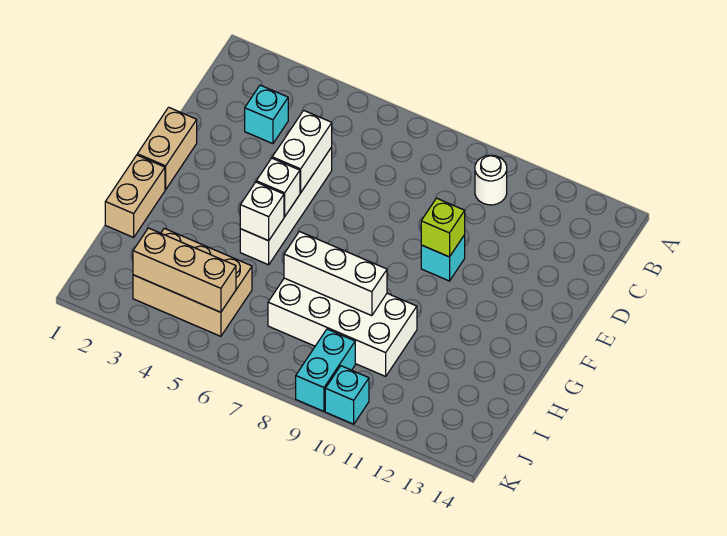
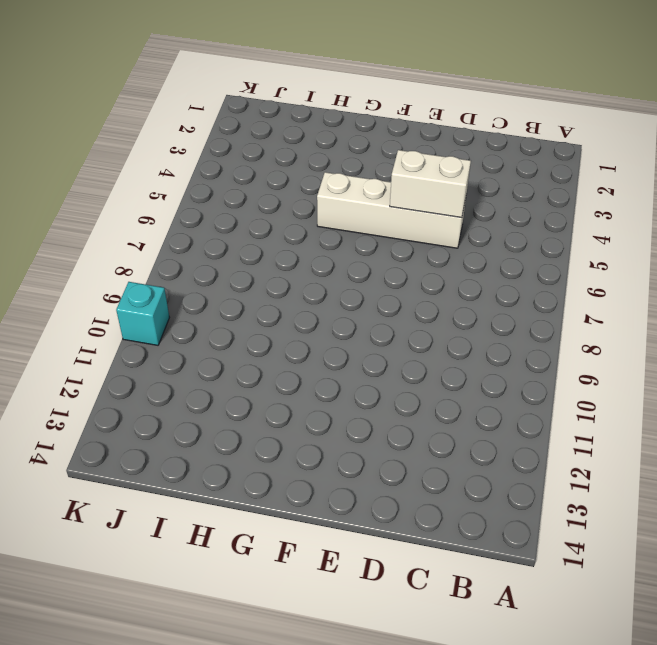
none -> white 1x1 round brick [475,155,507,205]
none -> cyan 1x1 brick [245,85,288,144]
none -> tan 1x2 brick [137,107,197,190]

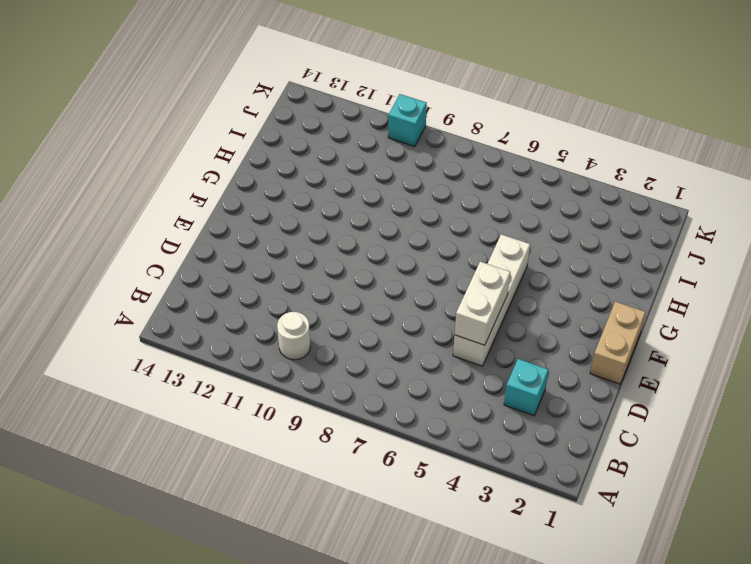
none -> cyan 1x1 brick [421,235,465,281]
none -> tan 1x2 brick [105,155,165,237]
none -> white 2x4 brick [268,278,417,376]

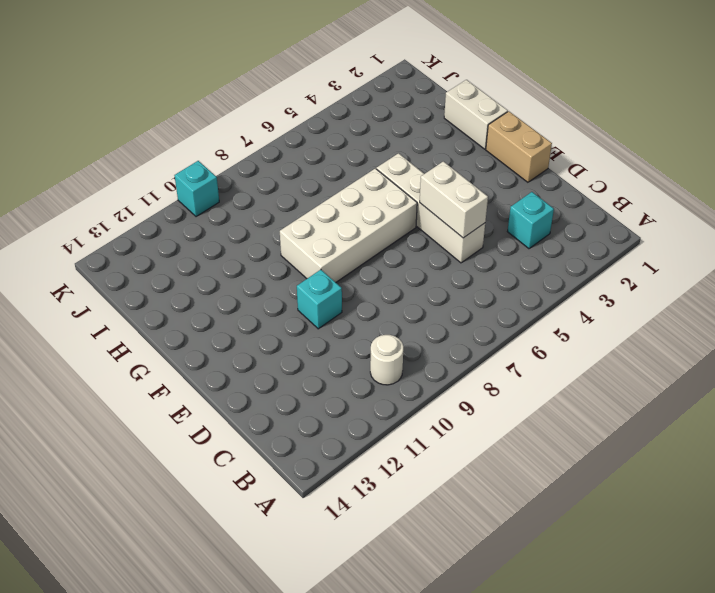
white 2x4 brick [280,168,417,282] -> white 2x4 brick moved to [268,278,417,376]
white 1x2 brick [444,80,508,149] -> tan 1x2 brick [105,155,165,237]
none -> tan 2x3 brick [133,228,252,336]
none -> cyan 1x2 brick [296,329,355,411]
none -> lime 1x1 brick [421,198,465,257]

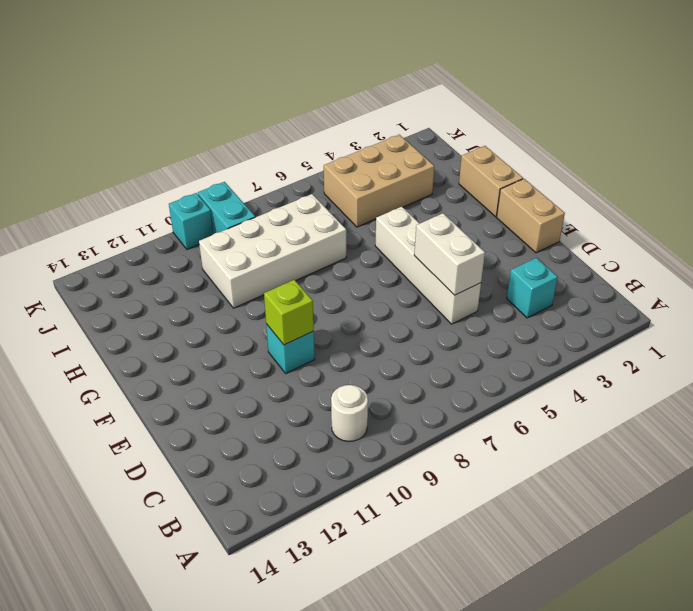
none -> white 1x1 brick [256,158,300,217]
none -> white 1x1 brick [240,182,284,241]
none -> white 1x3 brick [284,231,387,316]

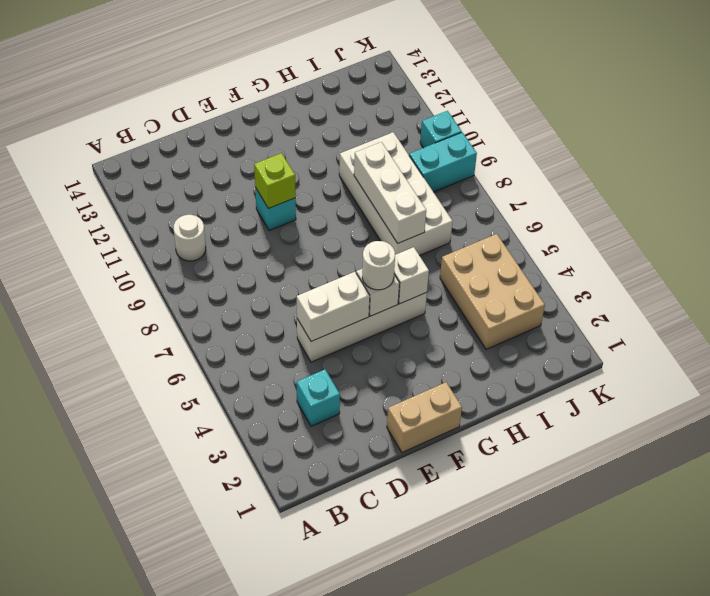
white 1x1 round brick [362,241,395,290] -> none
none -> tan 1x2 brick [105,155,165,237]
none -> tan 1x3 brick [133,228,236,312]

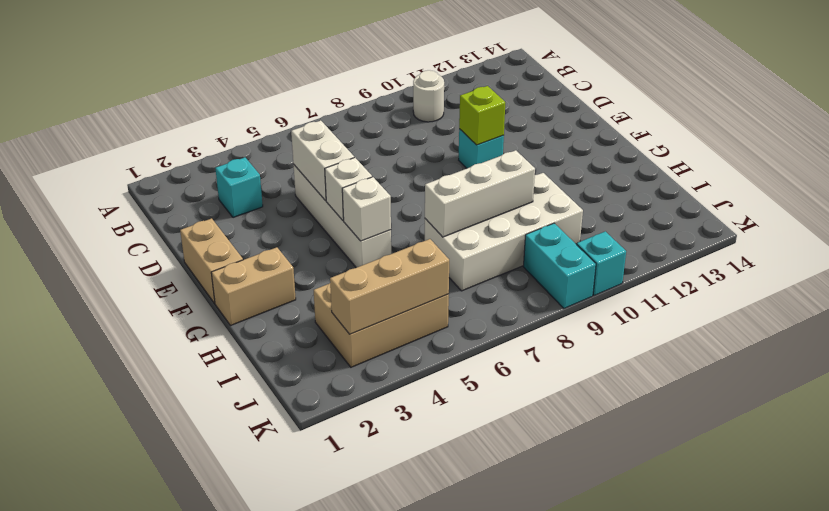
tan 1x2 brick [211,247,296,326] -> tan 1x2 brick turned to [105,155,165,237]

